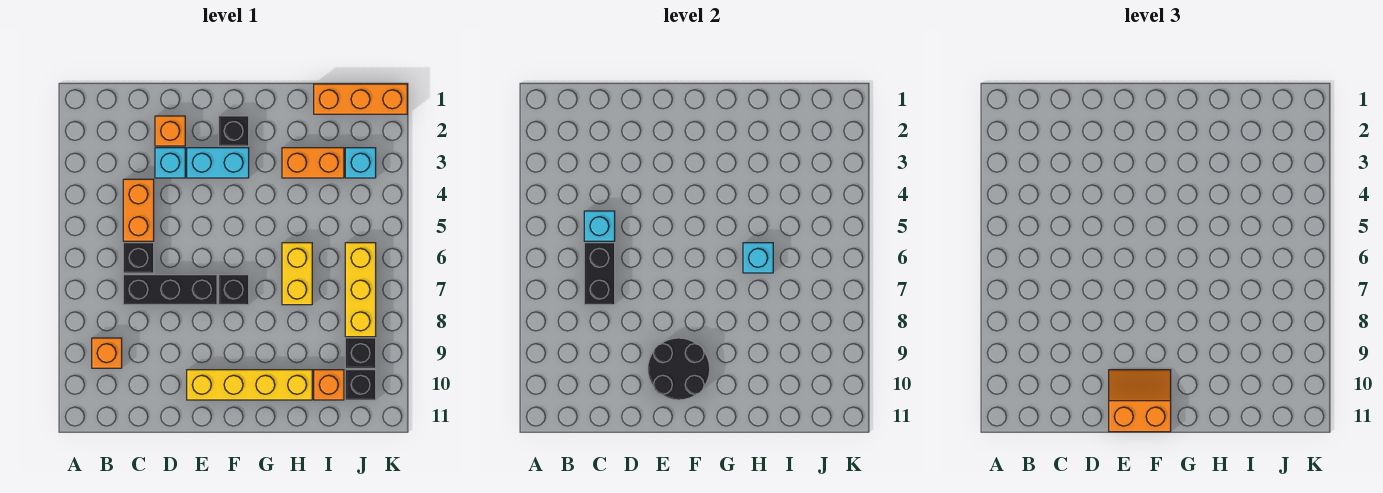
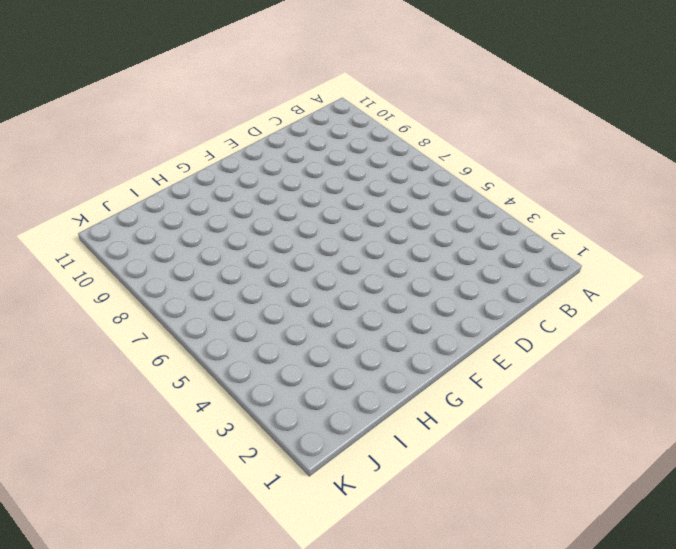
none -> orange 1x1 brick [92,338,122,368]
none -> orange 1x2 brick [123,179,154,241]
none -> black 1x1 brick [123,243,154,273]

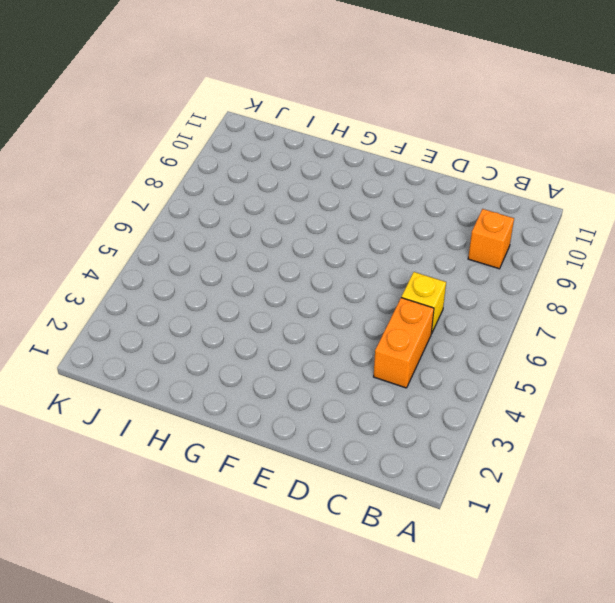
yellow 1x1 brick [401,272,446,334] -> black 1x1 brick [123,243,154,273]
none -> black 1x3 brick [123,275,217,305]
none -> orange 1x1 brick [155,116,185,146]
none -> cyan 1x1 brick [155,148,185,178]

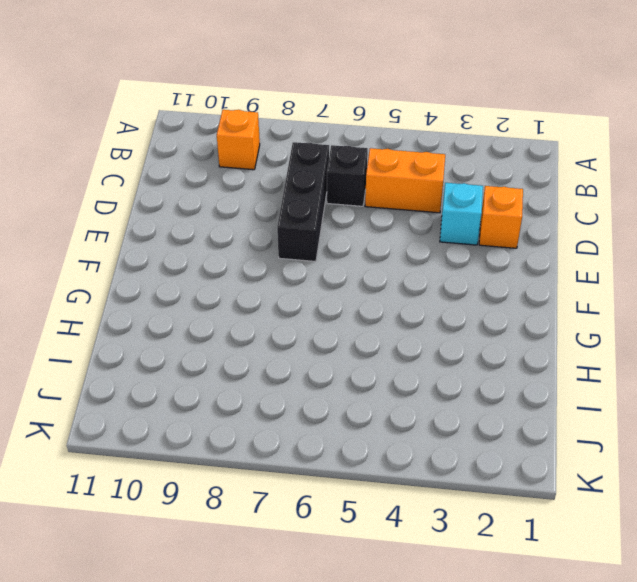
none -> cyan 1x2 brick [187,148,249,178]
none -> yellow 1x4 brick [187,370,312,400]
none -> black 1x1 brick [219,116,249,146]

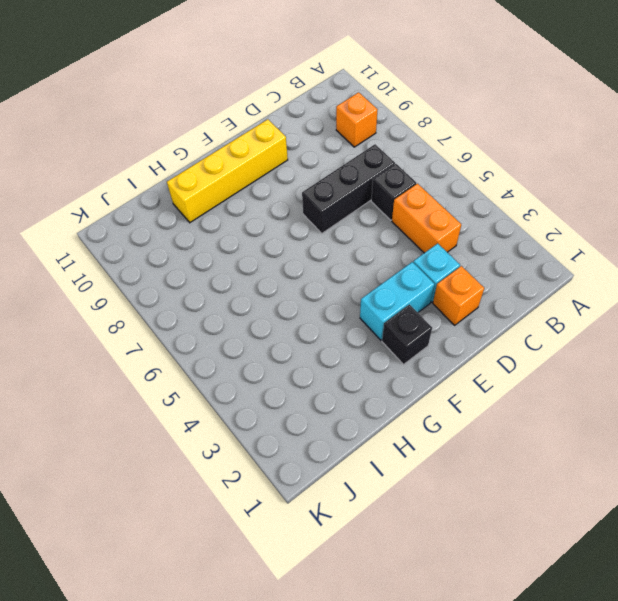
none -> black 1x1 brick [219,275,249,305]
none -> orange 1x2 brick [282,148,344,178]
none -> yellow 1x2 brick [282,243,312,305]

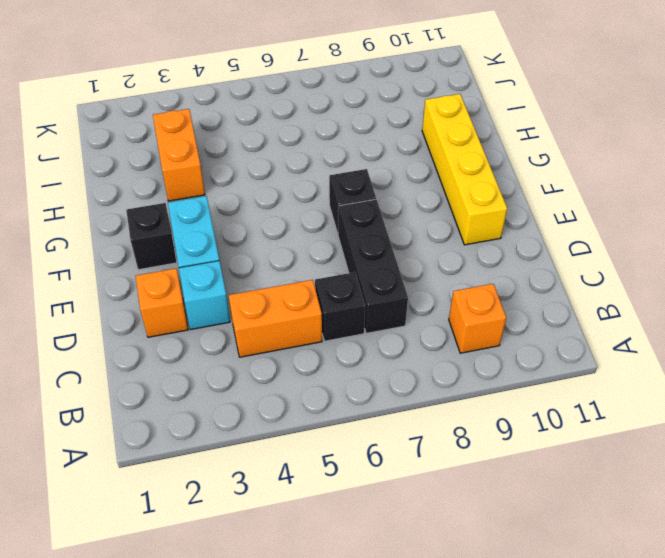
none -> yellow 1x2 brick [282,243,312,305]
none -> orange 1x3 brick [314,84,407,114]
none -> orange 1x1 brick [314,370,344,400]

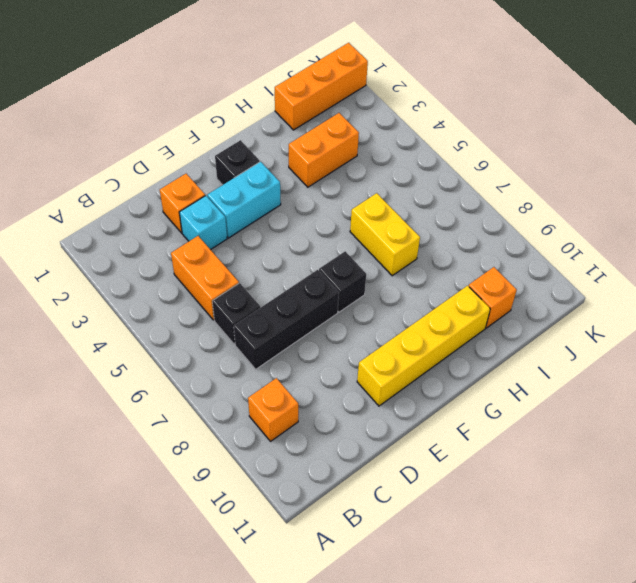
none -> cyan 1x1 brick [345,148,376,178]
none -> yellow 1x3 brick [345,243,376,337]
none -> black 1x1 brick [345,338,376,368]

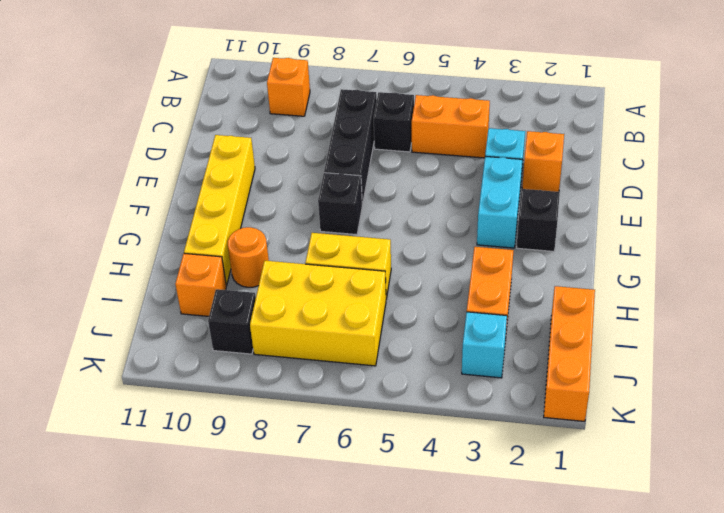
orange 1x1 round brick [228,227,269,287] -> none
yellow 2x3 brick [250,261,386,366] -> yellow 1x3 brick [345,243,376,337]
none -> black 1x1 brick [345,370,376,400]
none -> cyan 1x1 brick [584,211,615,241]
none -> black 1x2 brick [584,243,615,305]

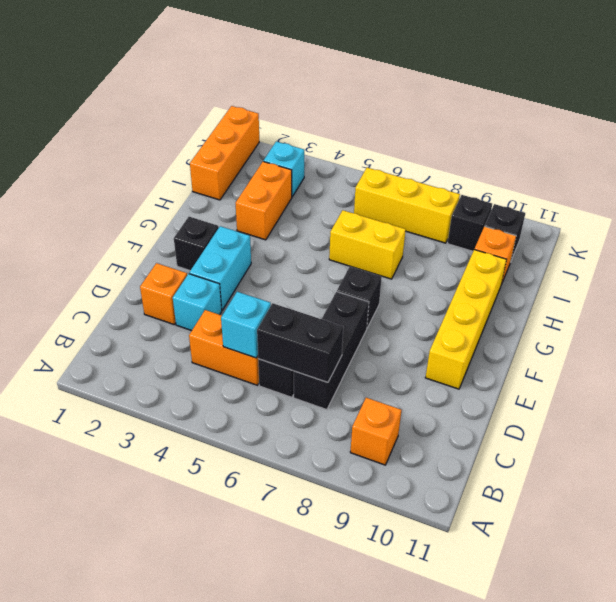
none -> black 2x2 round brick [648,338,710,400]
none -> cyan 1x1 brick [743,243,773,273]
none -> orange 2x2 slope [1109,370,1171,432]

